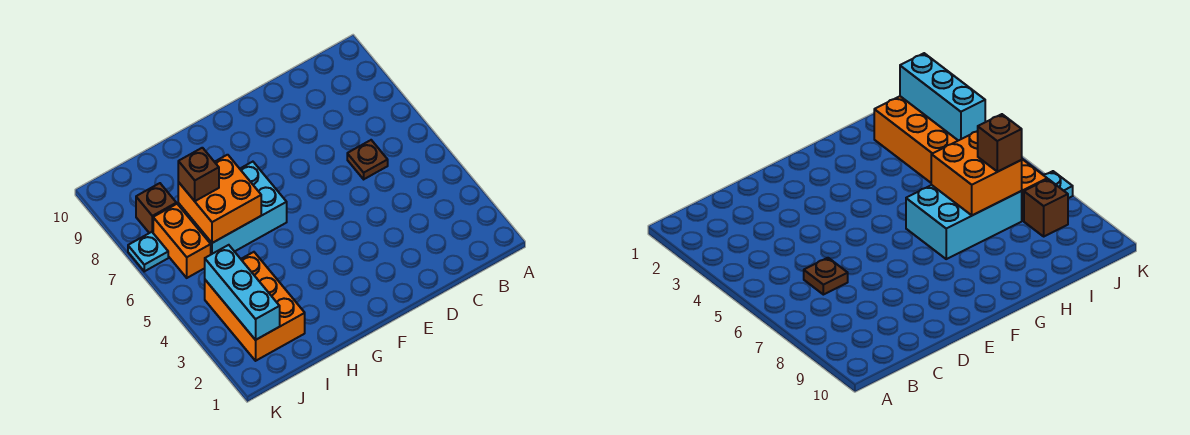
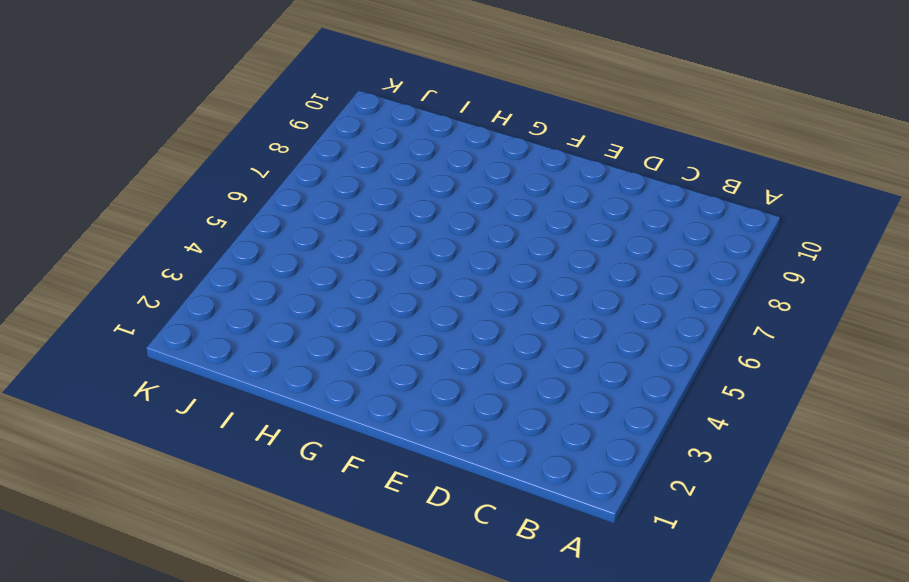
none -> brown 1x1 plate [347,140,388,179]
none -> cyan 2x3 brick [178,162,287,254]

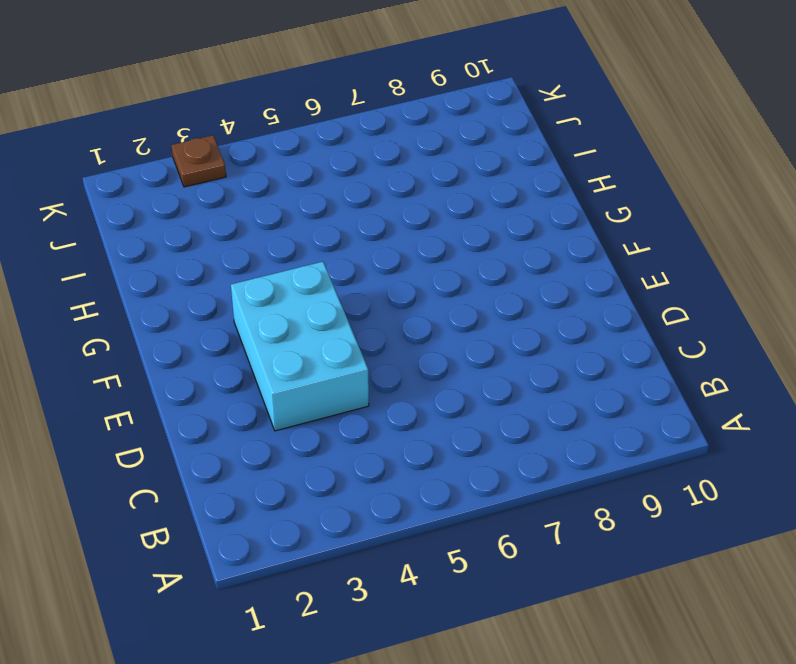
cyan 2x3 brick [231,262,369,431] -> cyan 2x3 brick moved to [178,162,287,254]
brown 1x1 plate [171,135,226,187] -> brown 1x1 plate moved to [347,140,388,179]
none -> orange 2x3 brick [205,252,305,361]
none -> orange 1x2 brick [153,204,211,278]

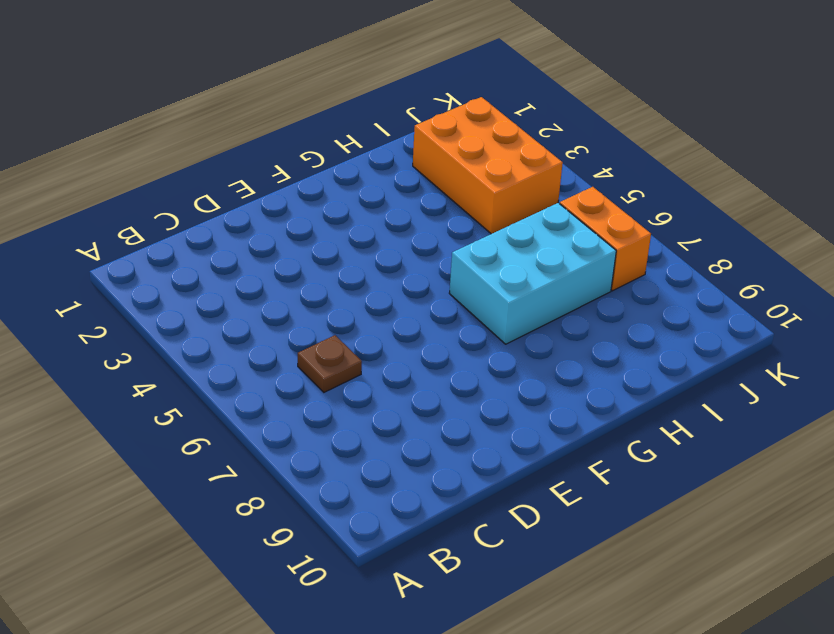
none -> brown 1x1 brick [136,183,176,233]
none -> cyan 1x1 plate [128,232,168,271]

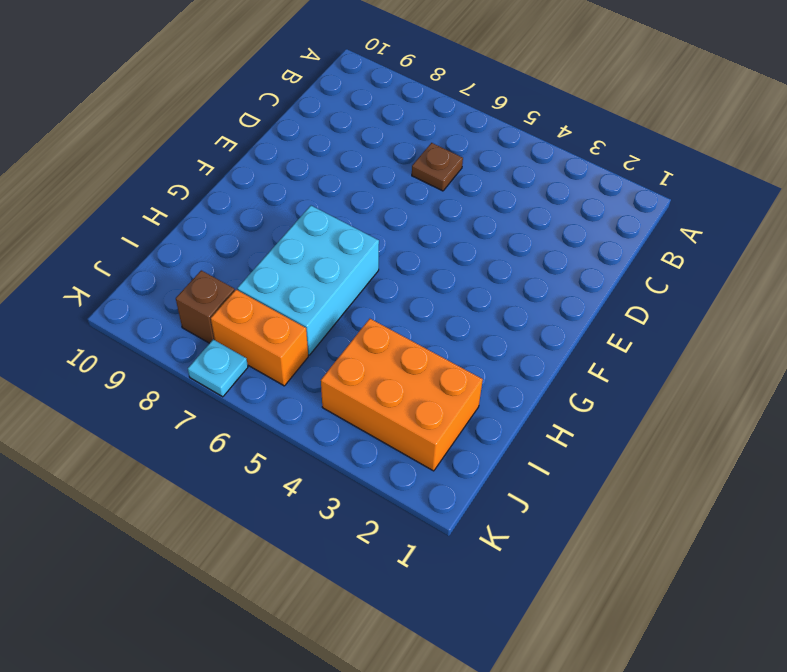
none -> orange 2x2 brick [178,155,261,243]
none -> cyan 1x3 brick [205,245,280,340]

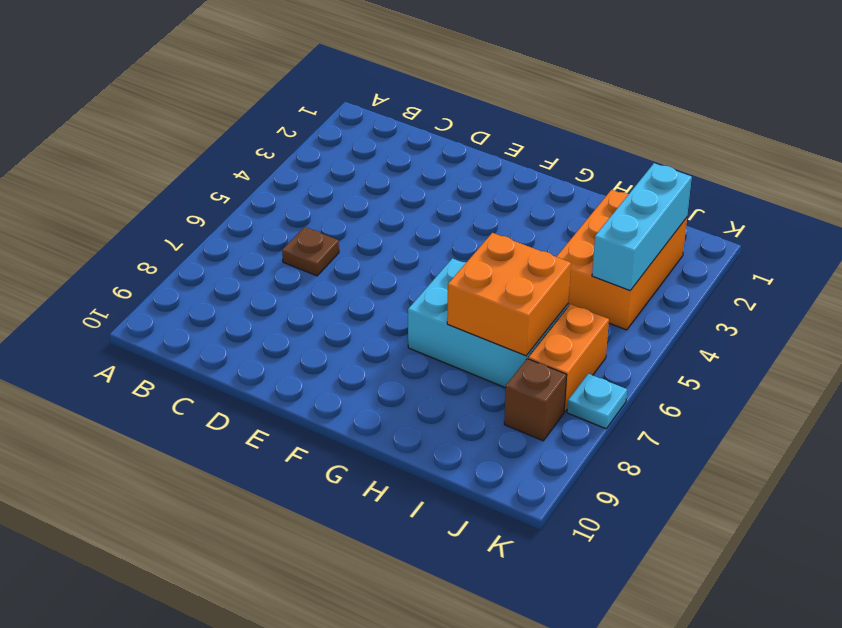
none -> brown 1x1 brick [178,148,219,201]

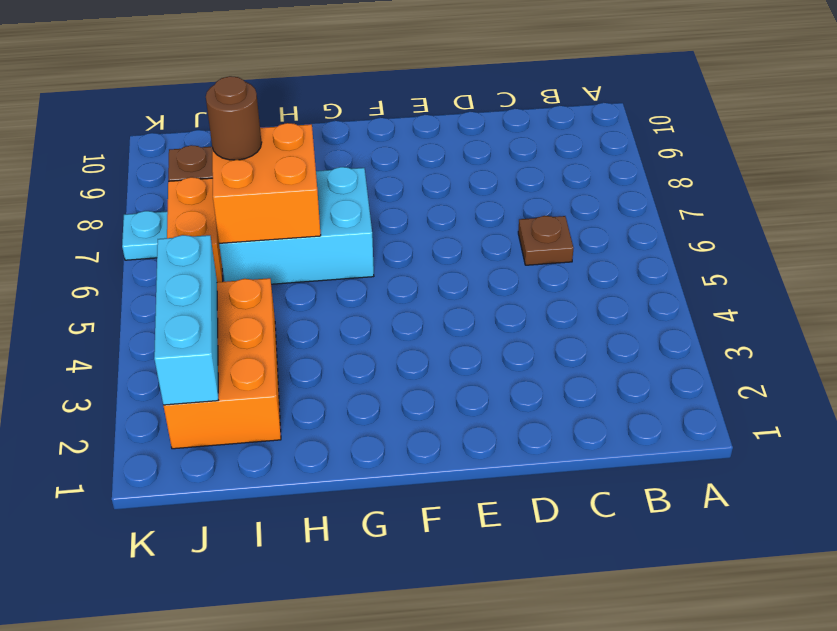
brown 1x1 round brick [206,76,262,160] -> brown 1x1 brick [178,148,219,201]

